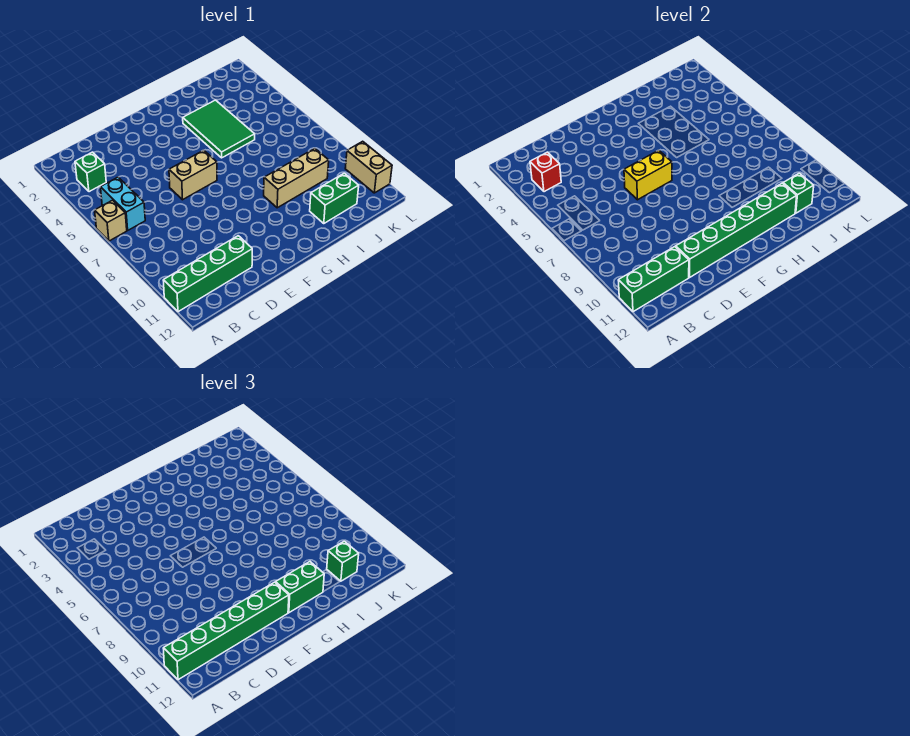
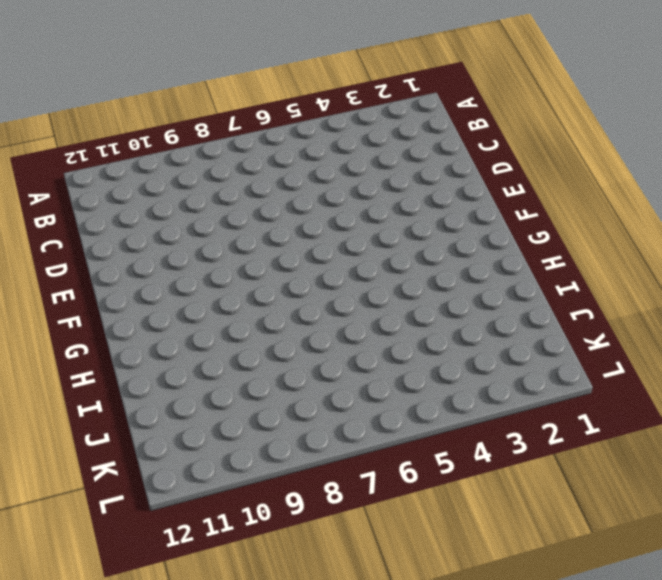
none -> tan 1x1 brick [95,200,127,241]
none -> green 1x4 brick [163,236,252,312]
none -> green 1x1 brick [75,152,106,192]

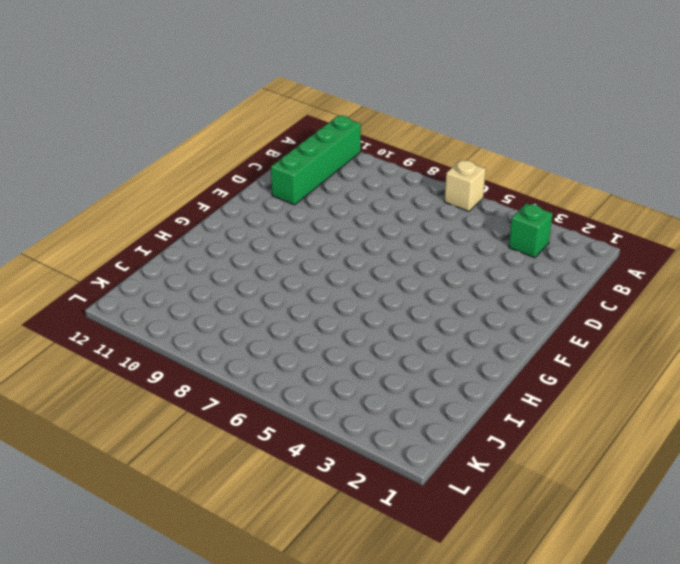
none -> cyan 1x2 brick [101,177,145,230]
none -> tan 1x2 brick [169,150,217,200]
none -> green 2x3 tile [183,100,255,158]

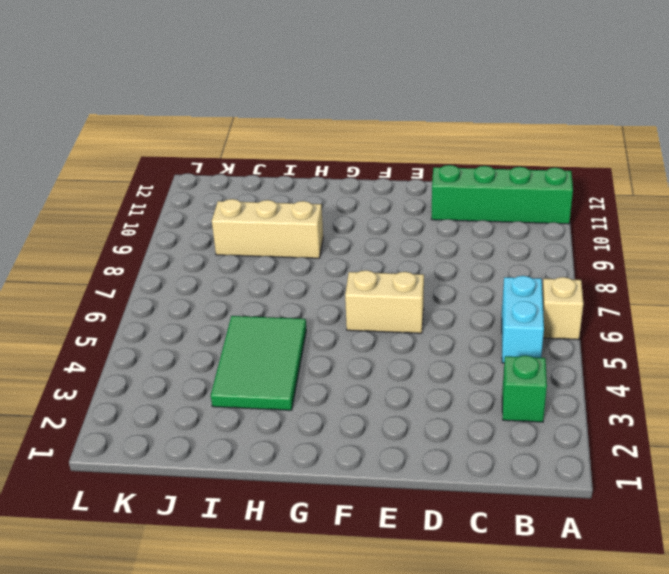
none -> green 1x2 brick [310,173,359,224]
none -> tan 1x2 brick [345,141,392,193]
none -> green 1x3 brick [618,247,689,312]

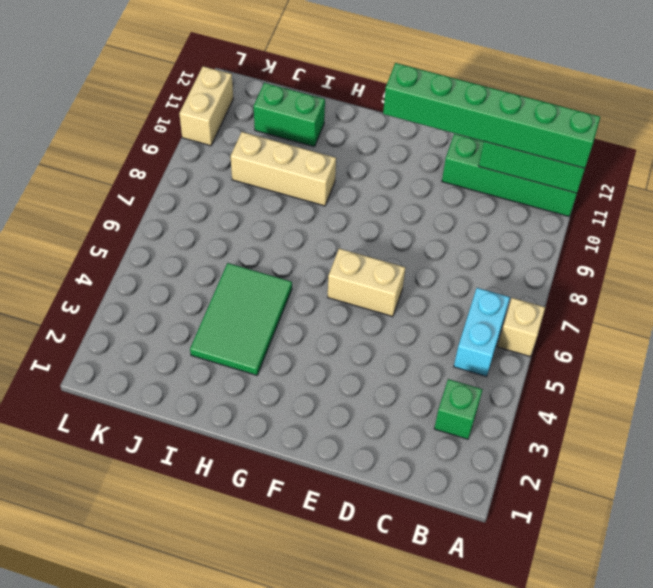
none -> red 1x1 brick [530,152,561,192]
none -> green 1x6 brick [676,183,797,277]
none -> yellow 1x2 brick [624,150,672,200]

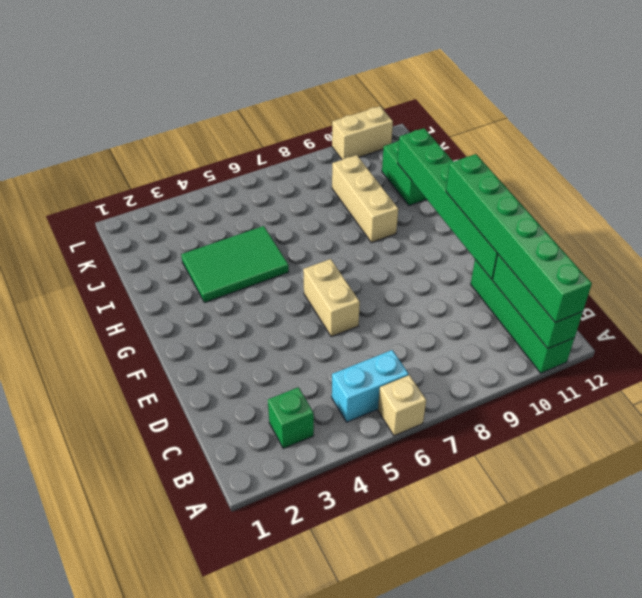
none -> red 1x1 brick [530,152,561,192]
none -> yellow 1x2 brick [624,150,672,200]
none -> green 1x1 brick [783,173,814,213]

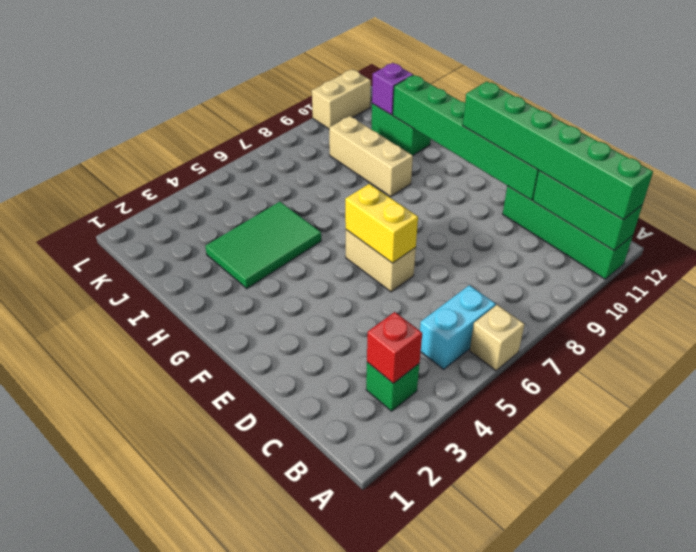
purple 1x1 brick [372,63,413,115] -> green 1x1 brick [783,173,814,213]
none -> green 1x2 brick [276,562,324,613]
none -> green 1x1 brick [327,541,359,581]

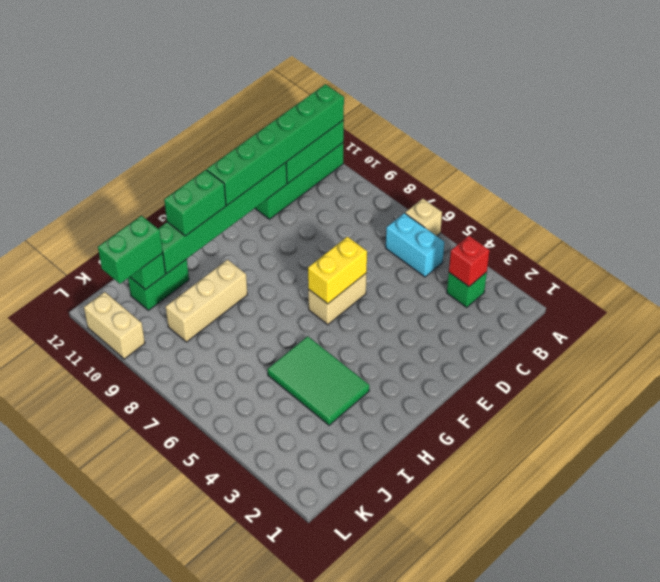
green 1x2 brick [98,216,163,284] -> green 1x1 brick [327,541,359,581]

